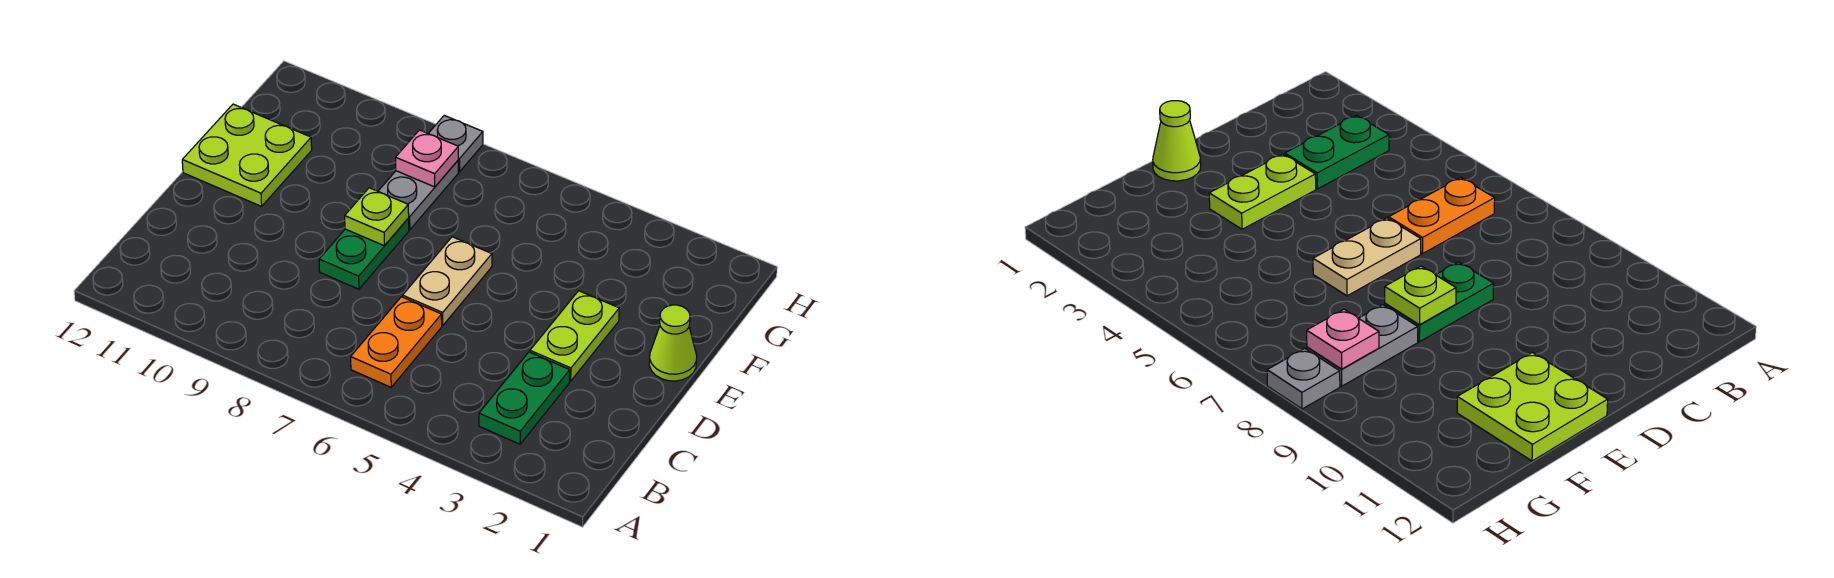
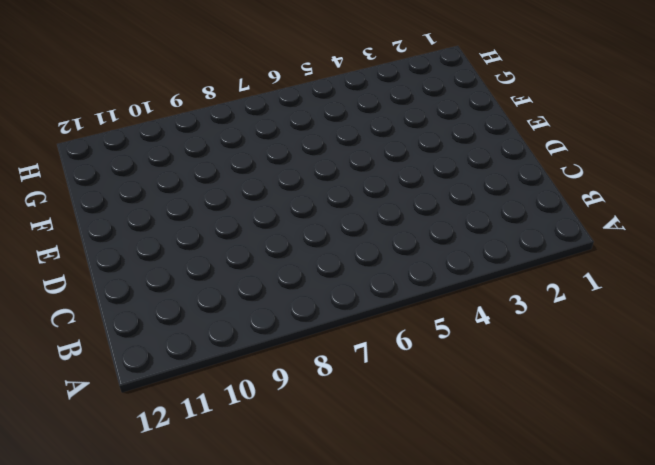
none -> green 1x2 plate [479,352,570,444]
none -> orange 1x2 plate [351,297,442,387]

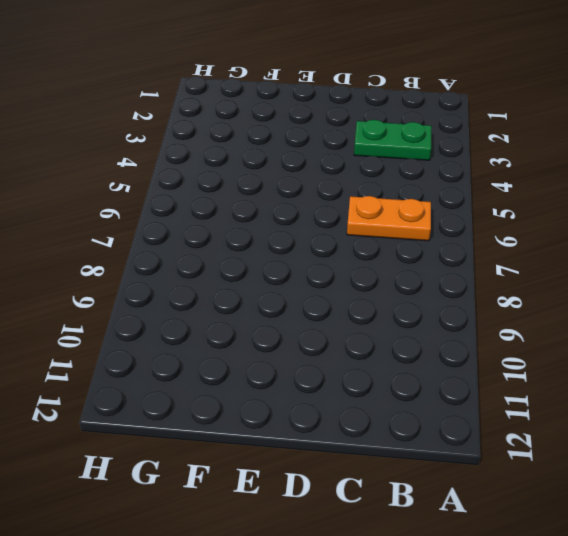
none -> lime 1x2 plate [530,291,619,381]
none -> tan 1x2 plate [403,237,492,326]

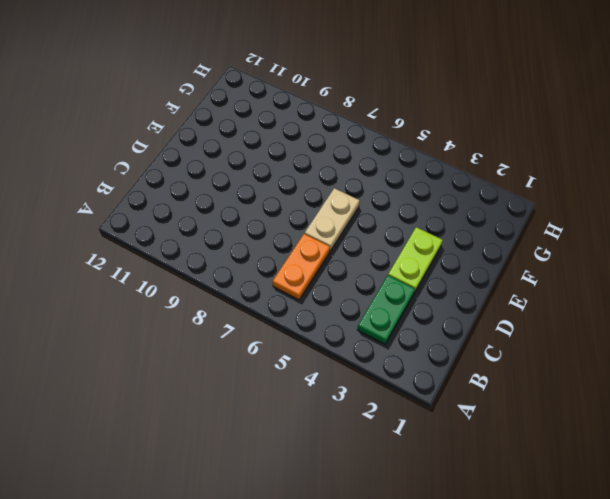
none -> green 1x2 plate [319,218,409,289]
none -> lime 1x1 cone [649,305,697,381]

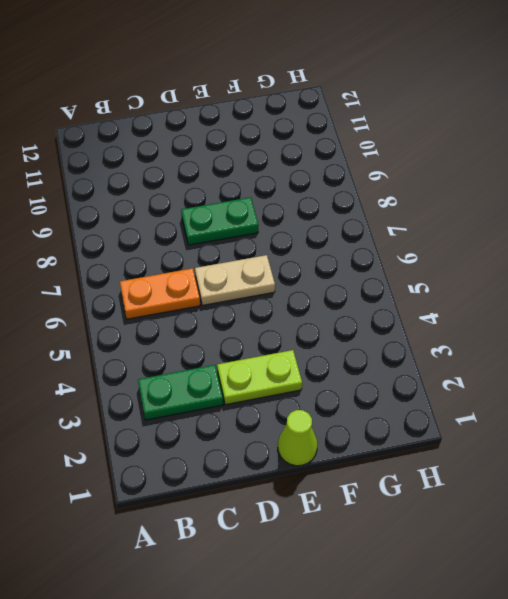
none -> lime 2x2 plate [182,104,312,206]
none -> grey 1x2 plate [378,161,458,230]

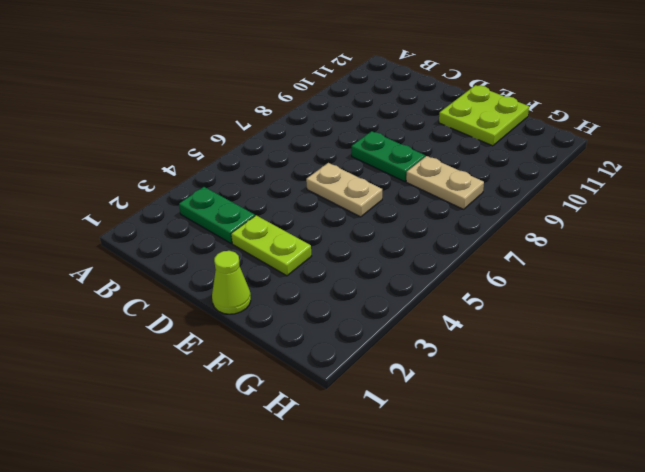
tan 1x2 plate [406,156,484,209] -> grey 1x2 plate [378,161,458,230]
none -> orange 1x2 plate [351,297,442,387]
none -> grey 1x1 plate [428,115,483,172]

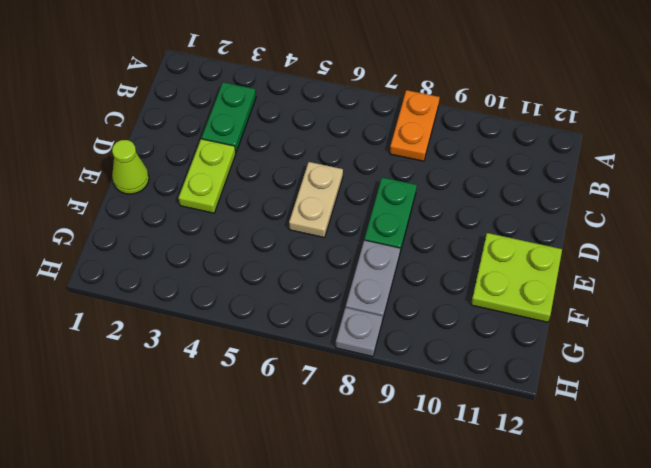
orange 1x2 plate [390,90,440,161] -> orange 1x2 plate moved to [351,297,442,387]
none -> lime 1x1 plate [345,188,409,246]
none -> pink 1x1 plate [396,130,458,187]

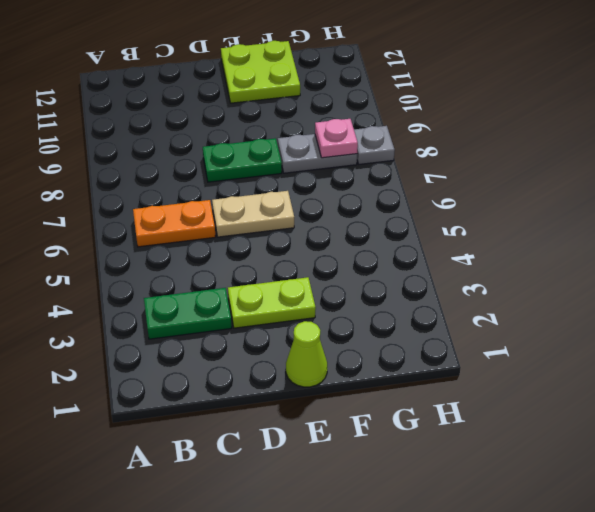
none -> lime 1x1 plate [345,188,409,246]

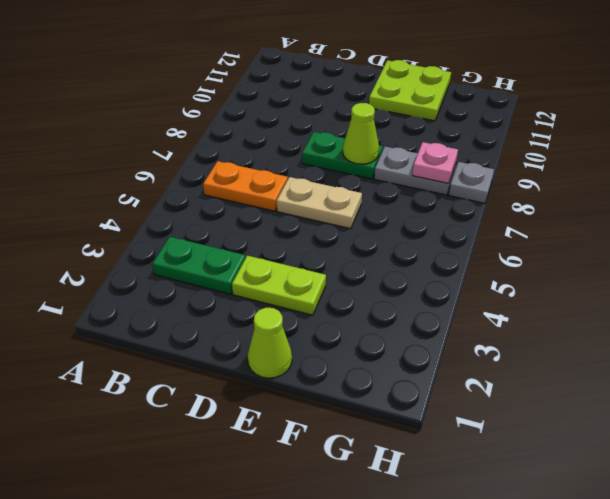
lime 1x1 cone [343,103,379,164] -> lime 1x1 plate [345,188,409,246]

